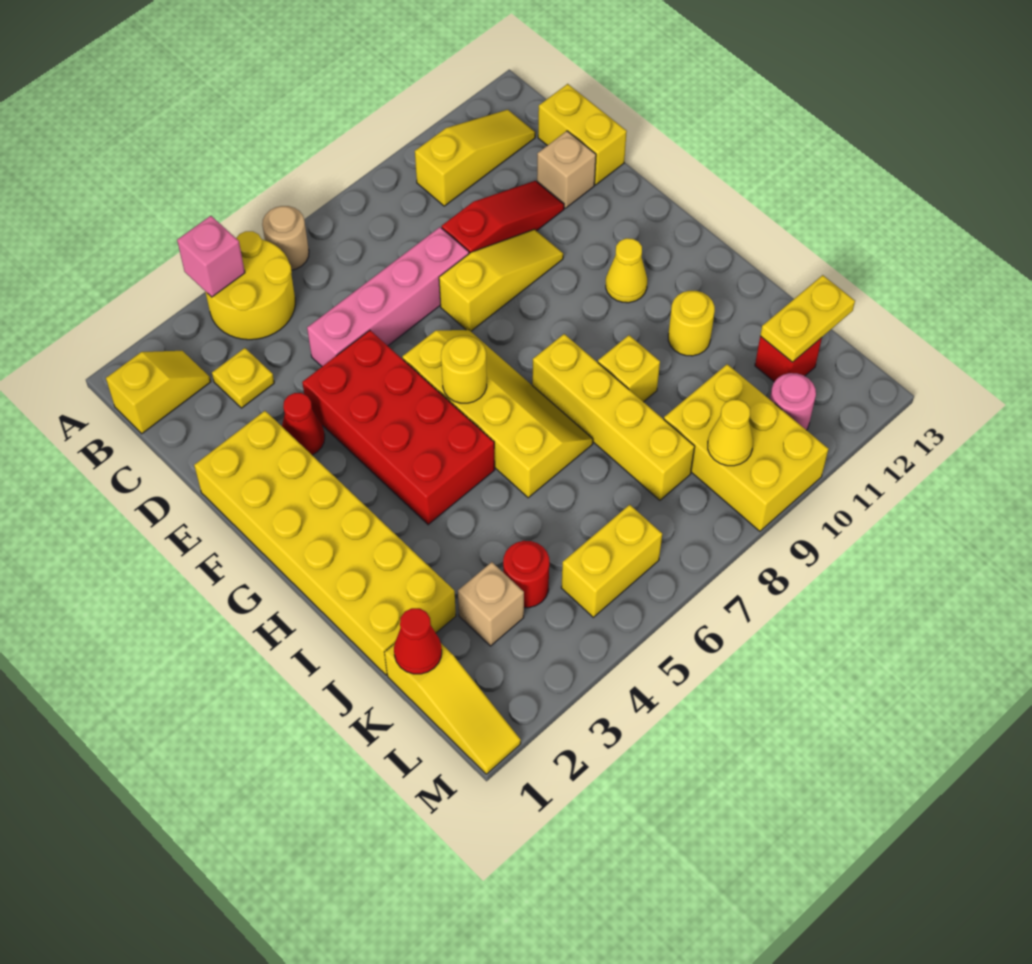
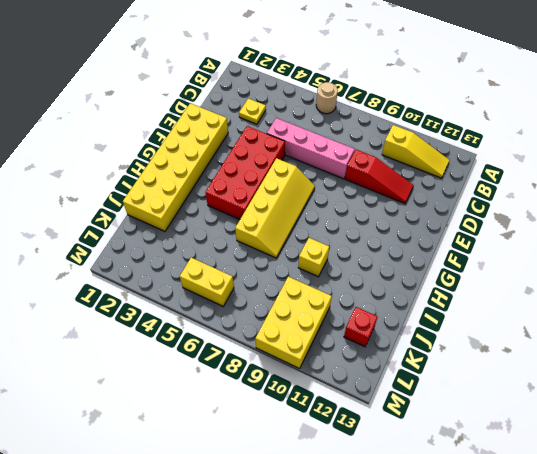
none -> yellow 2x2 round brick [205,231,295,340]
none -> yellow 1x2 slope [106,351,211,434]
none -> yellow 1x2 brick [538,84,627,185]
none -> tan 1x1 brick [537,131,596,208]

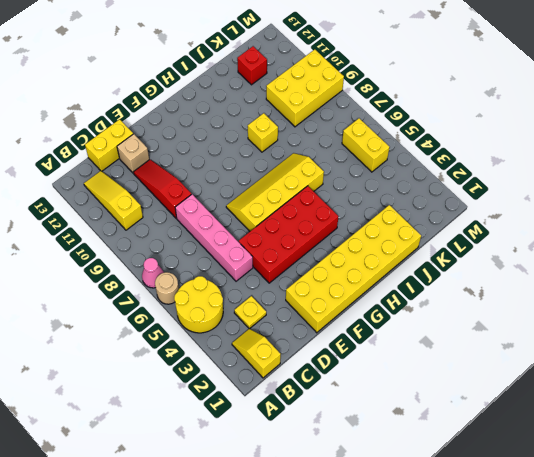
pink 1x1 cone [142,258,164,288] -> none
none -> red 1x1 cone [282,393,325,455]
none -> yellow 1x3 slope [439,229,563,331]
none -> yellow 1x1 cone [606,238,647,303]
none -> yellow 1x4 brick [532,334,695,500]

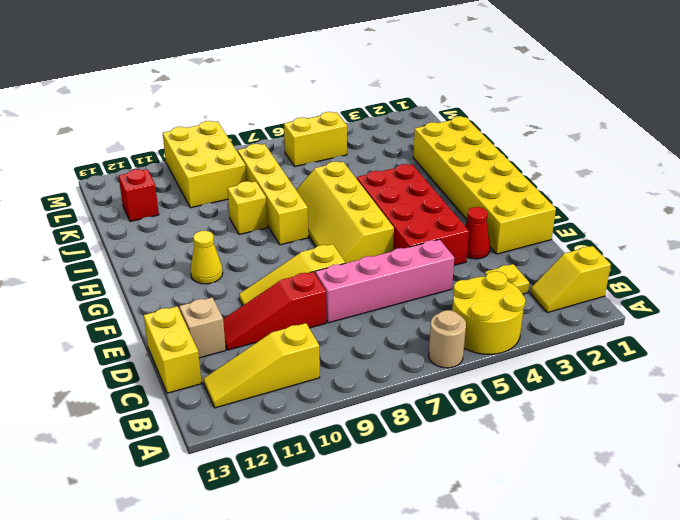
none -> yellow 1x1 round brick [668,291,715,356]
none -> yellow 1x3 slope [385,644,521,774]
none -> tan 1x1 brick [458,562,524,646]
none -> red 1x1 round brick [503,541,549,608]

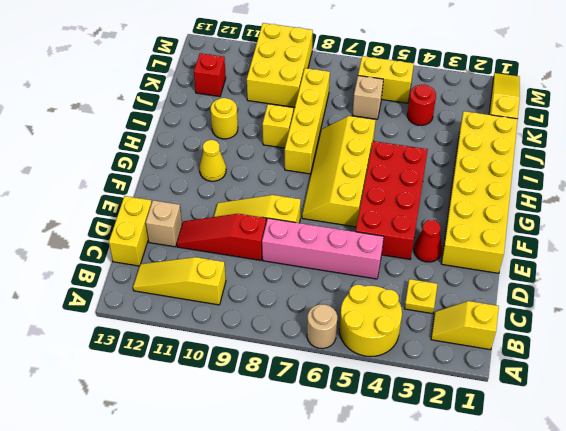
tan 1x1 brick [352,76,383,119] -> tan 1x1 brick moved to [458,562,524,646]
none -> pink 1x1 round brick [770,373,816,430]
none -> pink 1x1 brick [177,216,245,297]
none -> yellow 1x1 round brick [441,336,487,403]
none -> red 1x1 cone [394,608,442,674]

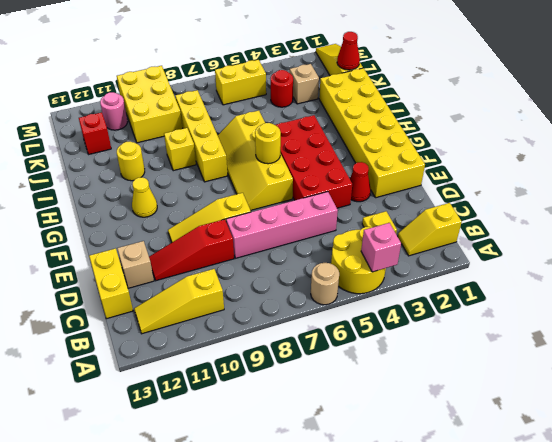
none -> yellow 1x2 plate [760,275,855,362]
none -> yellow 1x1 cone [708,400,753,466]

